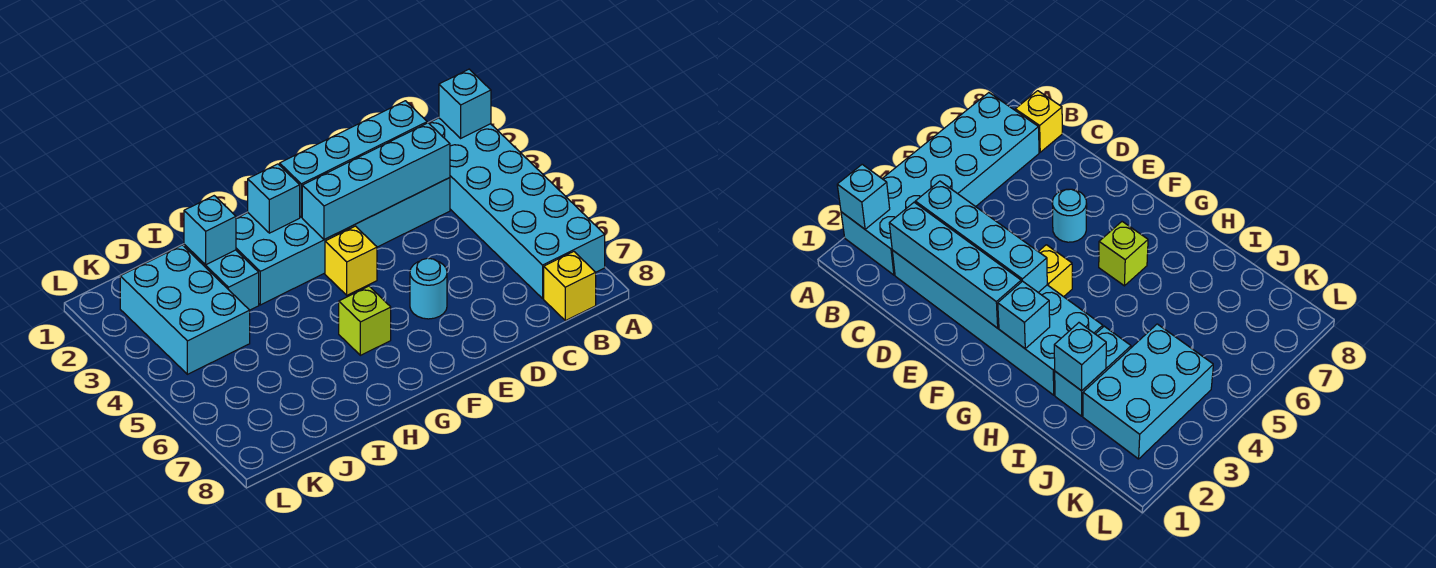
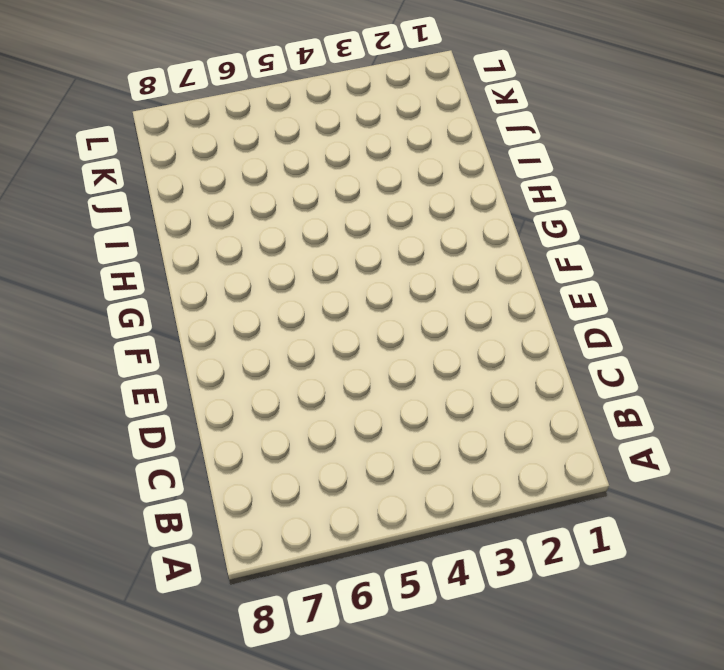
none -> cyan 2x6 brick [429,118,605,298]
none -> yellow 1x1 brick [544,252,596,321]
none -> cyan 2x6 brick [236,178,450,305]

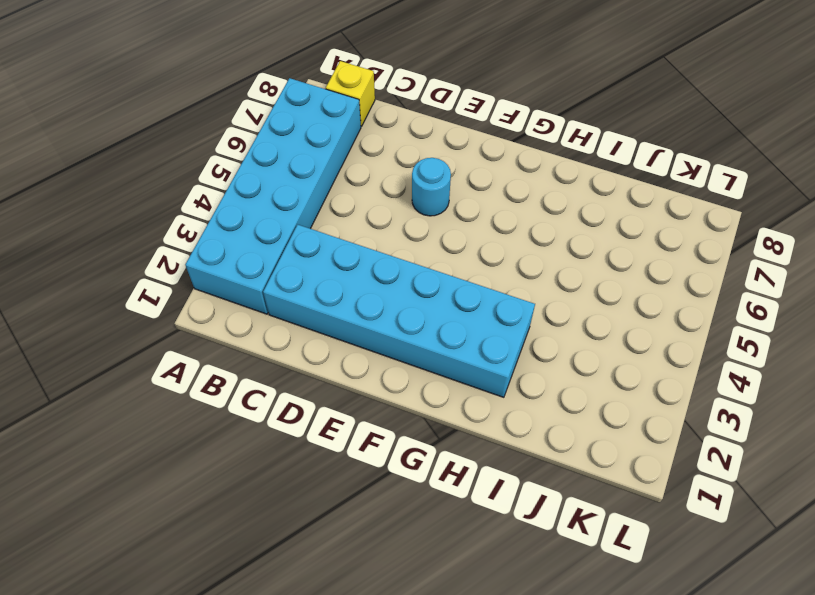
none -> yellow 1x1 brick [325,226,377,295]
none -> lime 1x1 brick [339,286,391,355]
none -> cyan 1x2 brick [184,244,259,310]

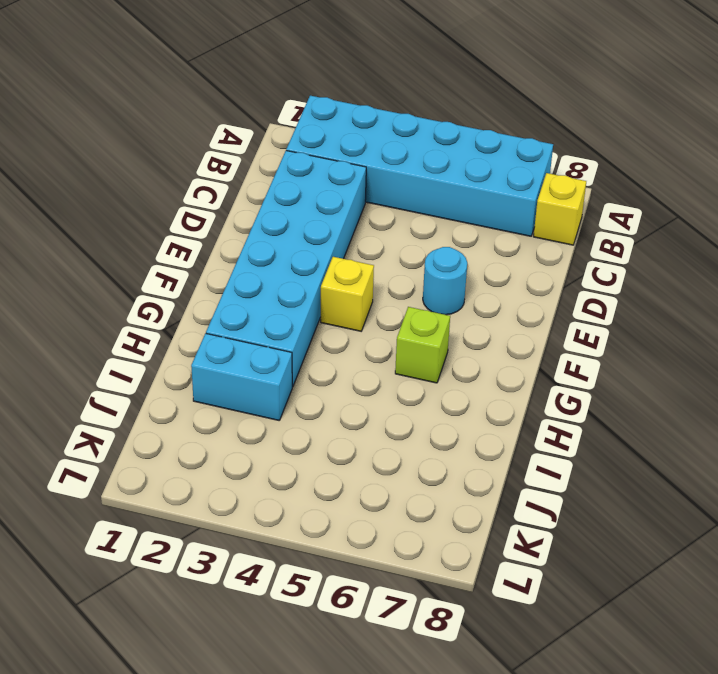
none -> cyan 2x3 brick [120,245,250,374]
none -> cyan 1x1 brick [439,69,491,138]
none -> cyan 1x4 brick [280,101,427,217]

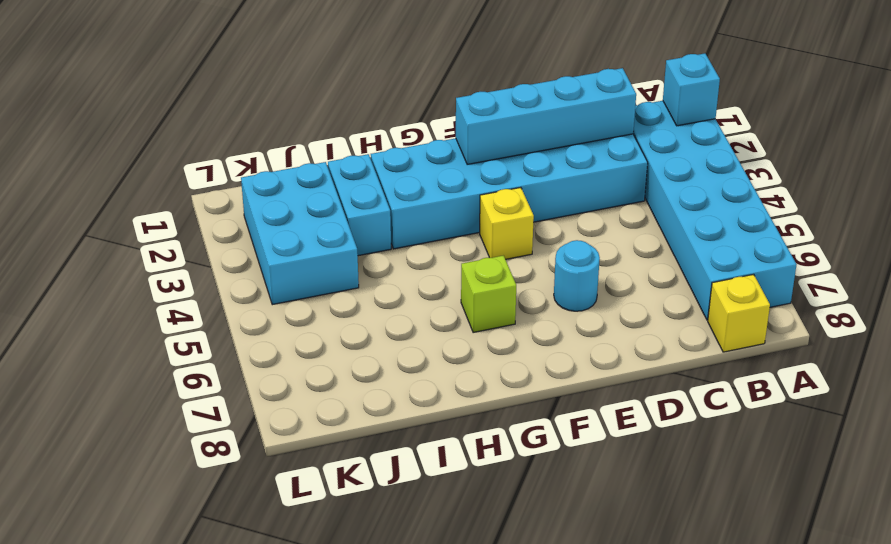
none -> cyan 1x4 brick [302,123,450,240]
none -> cyan 1x1 brick [248,164,300,233]
none -> cyan 1x1 brick [184,196,236,265]

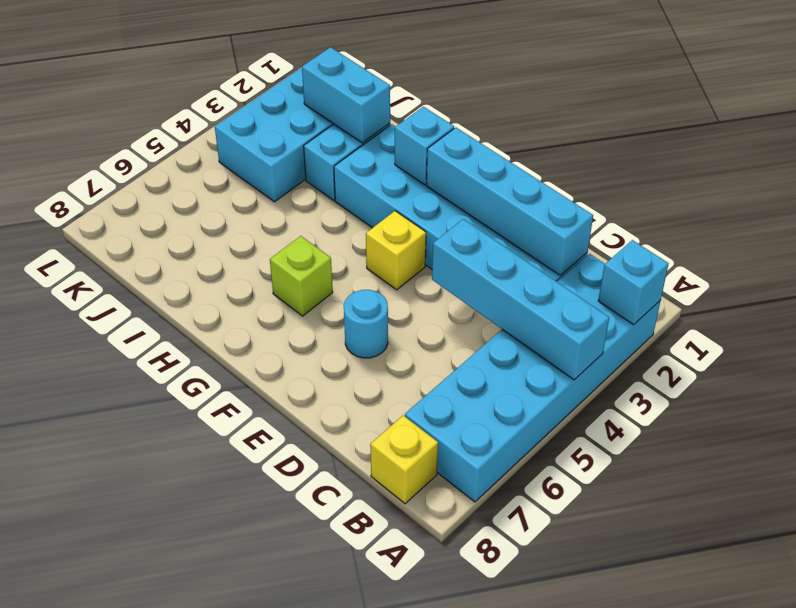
cyan 1x4 brick [432,219,609,380] -> cyan 1x4 brick moved to [302,123,450,240]
cyan 1x2 brick [302,47,390,143] -> cyan 1x1 brick [184,196,236,265]

